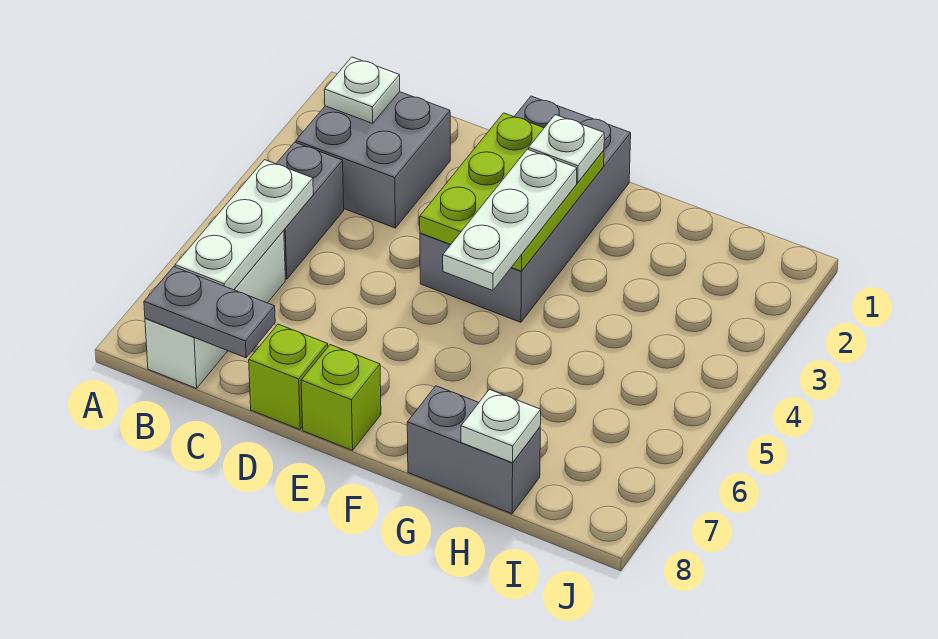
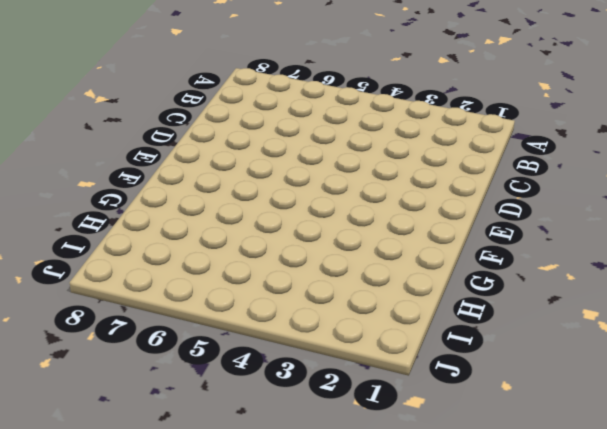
none -> grey 2x2 brick [296,92,450,228]
none -> grey 1x2 brick [276,142,344,279]
none -> white 1x3 brick [145,231,285,388]

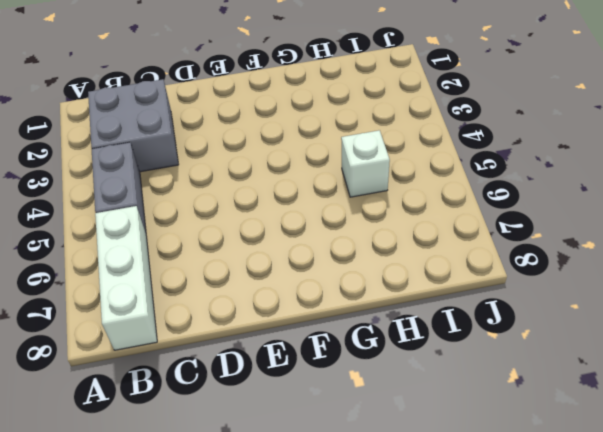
white 1x1 brick [341,130,390,197] -> none
none -> lime 1x1 brick [249,324,328,429]
none -> grey 2x4 brick [420,96,631,322]
none -> lime 1x1 brick [301,345,381,450]

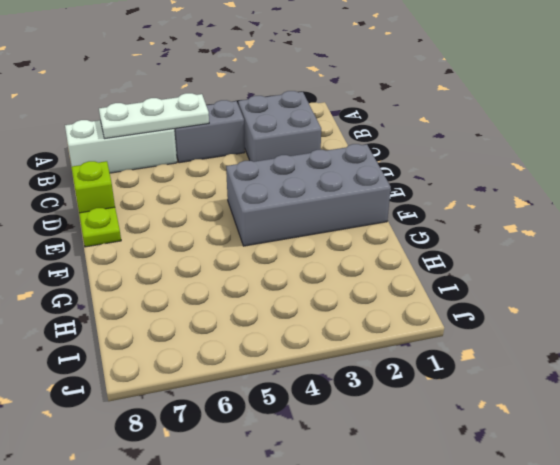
lime 1x1 plate [79,207,121,247] -> lime 1x1 brick [301,345,381,450]
none -> grey 1x2 brick [407,386,540,514]
none -> white 1x1 plate [324,57,400,123]
none -> grey 1x2 plate [144,267,275,358]

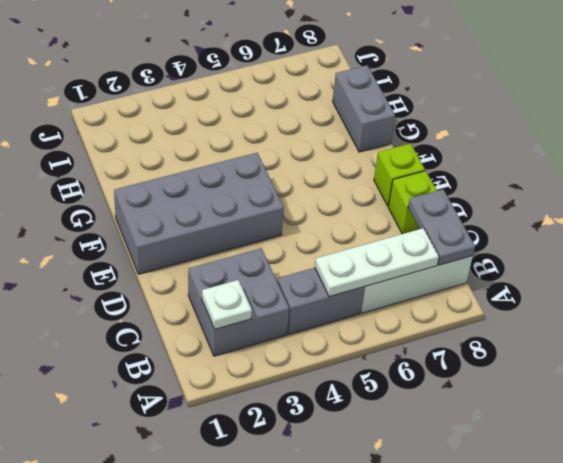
none -> lime 2x3 plate [420,113,604,271]
none -> white 1x1 plate [461,389,541,463]
none -> white 1x1 plate [529,115,604,183]

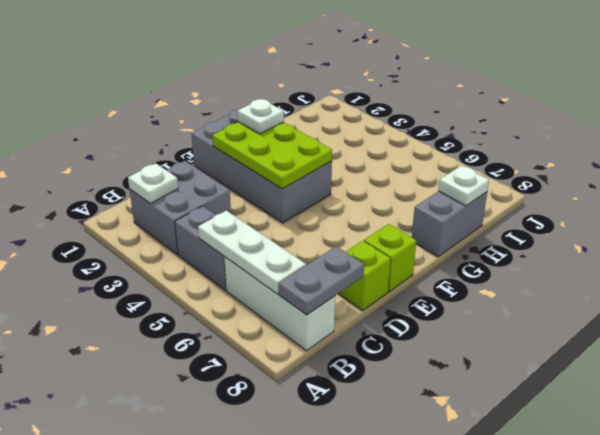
none -> white 1x3 plate [443,149,577,290]

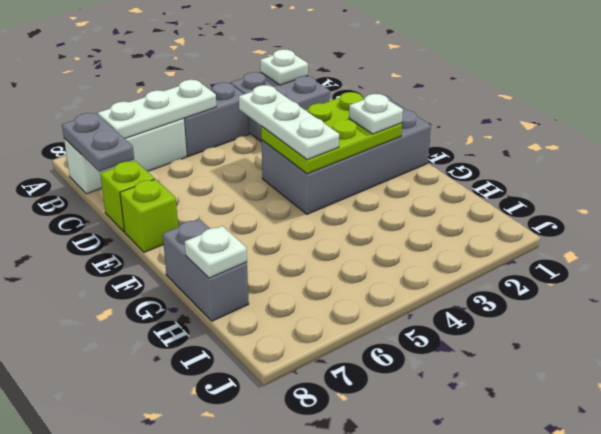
white 1x3 plate [239,85,339,160] -> white 1x3 plate turned to [443,149,577,290]

